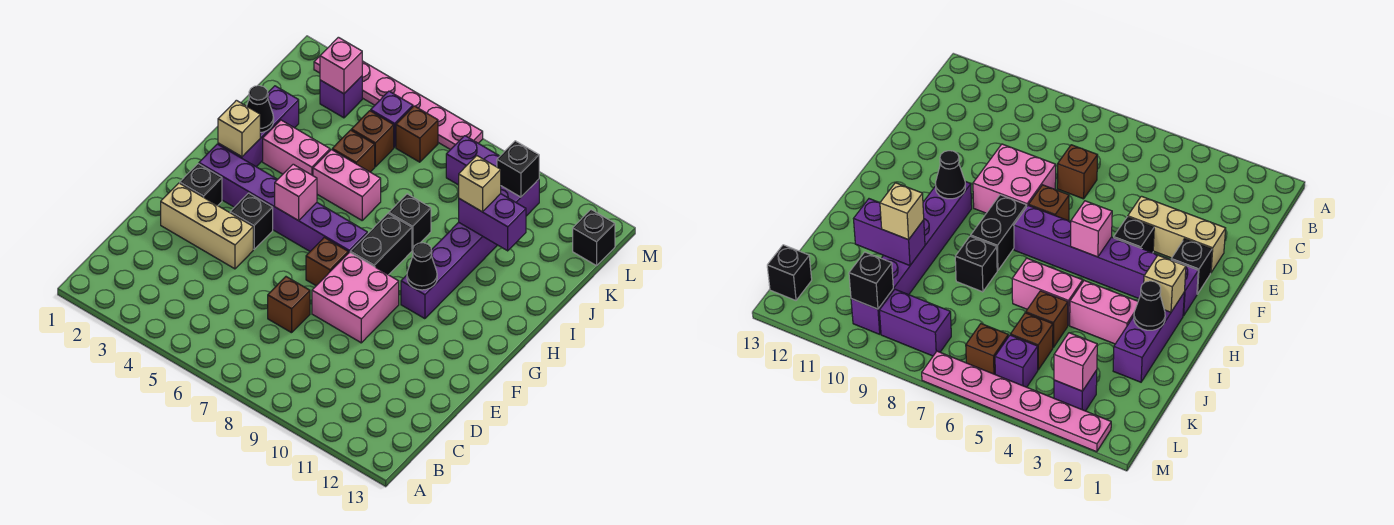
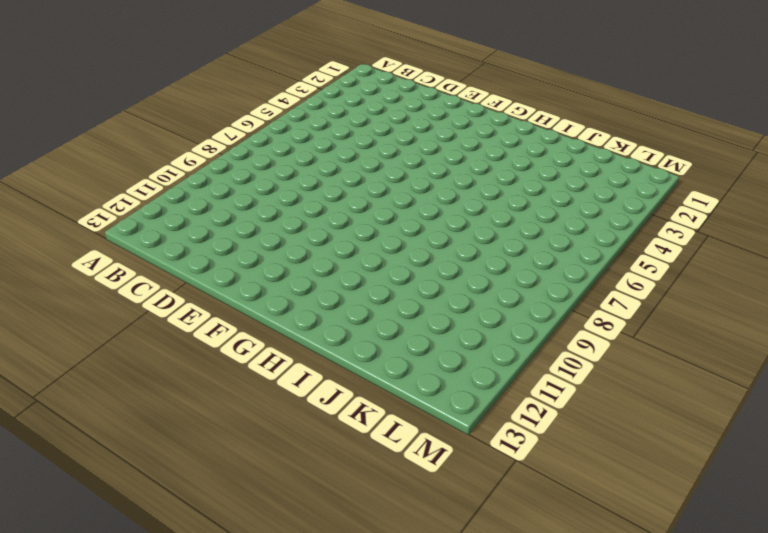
none -> brown 1x1 brick [268,277,310,333]
none -> tan 1x3 brick [161,183,253,269]
none -> pink 2x2 brick [312,252,399,343]

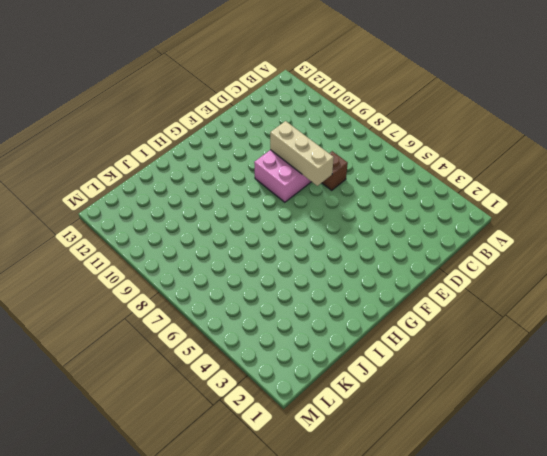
tan 1x3 brick [270,121,334,186] -> tan 1x3 brick moved to [161,183,253,269]
none -> black 1x1 brick [180,164,222,206]
none -> black 1x1 brick [230,193,273,249]
none -> brown 1x1 brick [306,238,348,286]

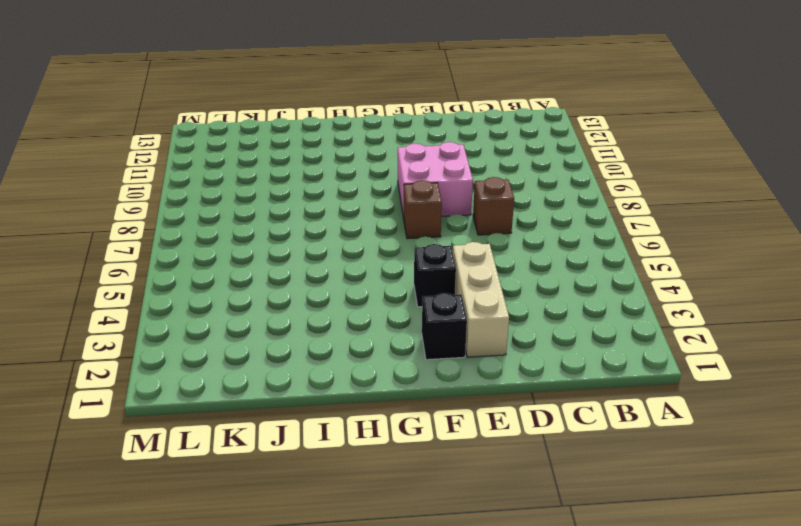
none -> purple 1x6 brick [199,144,367,253]
none -> black 1x2 brick [350,213,412,275]
none -> purple 1x6 brick [401,179,539,319]

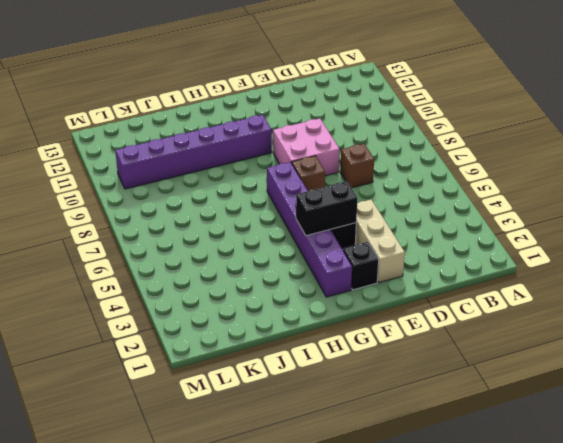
black 1x2 brick [296,181,358,236] -> black 1x2 brick moved to [350,213,412,275]
none -> purple 1x3 brick [218,86,299,167]
none -> pink 1x2 brick [263,120,330,176]
none -> pink 1x2 brick [313,150,381,220]

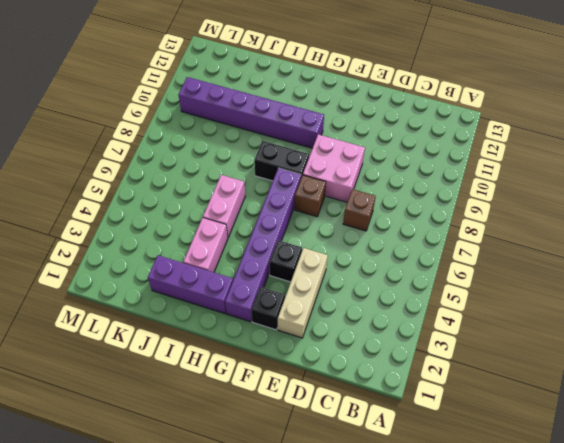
none -> black 1x1 brick [389,194,431,250]
none -> brown 1x1 brick [332,130,375,172]
none -> brown 1x1 brick [351,111,394,167]

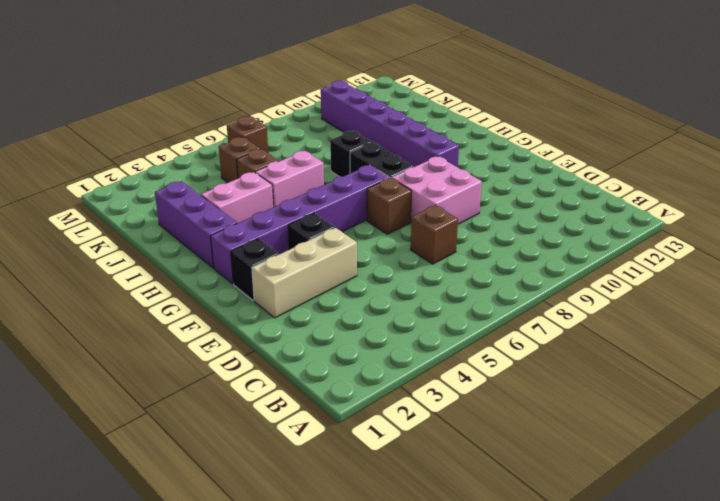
none -> purple 1x1 brick [320,76,362,118]
none -> purple 1x1 brick [371,91,413,147]
none -> purple 1x2 brick [446,136,500,185]

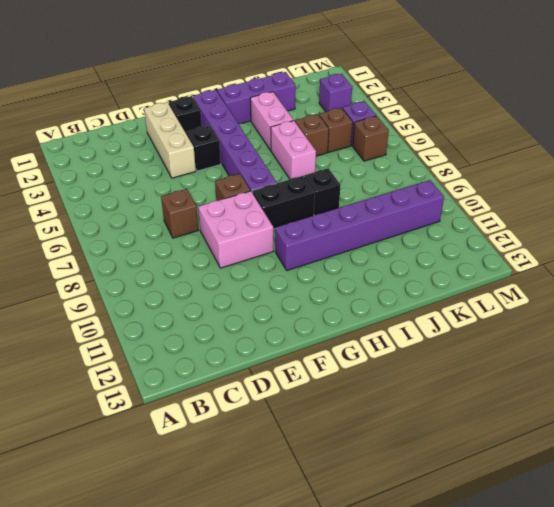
none -> purple 1x2 brick [446,136,500,185]
none -> black 1x1 brick [573,210,615,266]
none -> pink 1x6 plate [314,56,483,150]

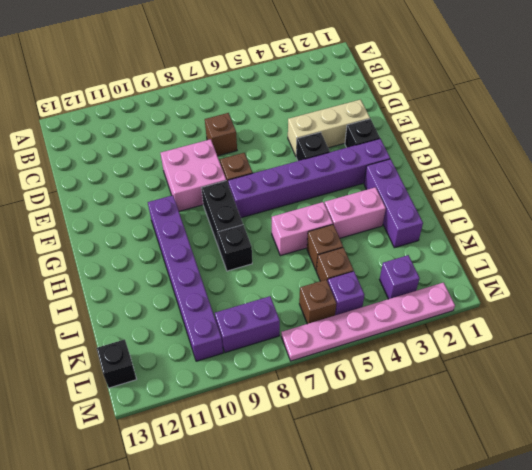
none -> pink 1x1 brick [275,164,317,221]
none -> black 1x1 cone [407,243,437,290]
none -> tan 1x1 brick [218,100,260,157]

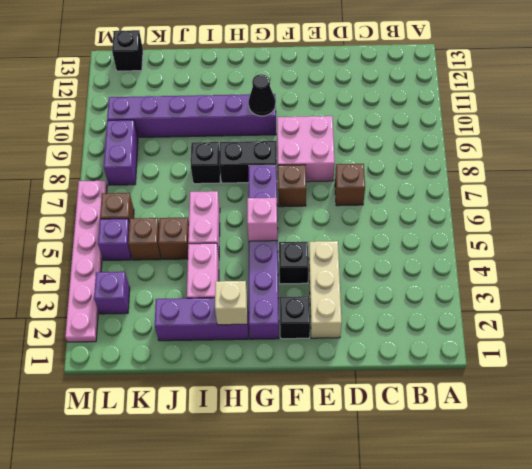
none -> black 1x1 cone [247,86,274,133]
none -> purple 1x2 brick [459,194,526,251]
none -> pink 1x1 brick [320,37,362,94]

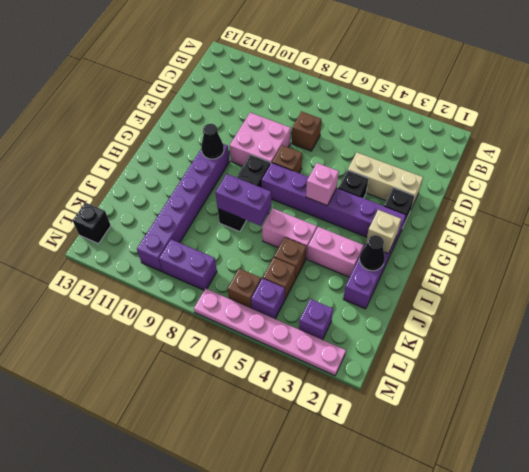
purple 1x2 brick [215,174,271,226] -> purple 1x2 brick moved to [459,194,526,251]
none -> pink 1x1 brick [320,37,362,94]
none -> black 1x1 brick [497,141,539,197]
none -> tan 1x1 brick [459,156,501,212]

